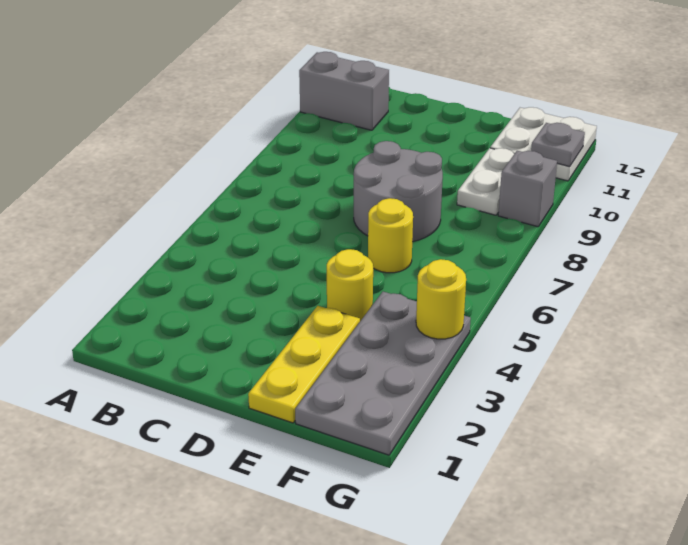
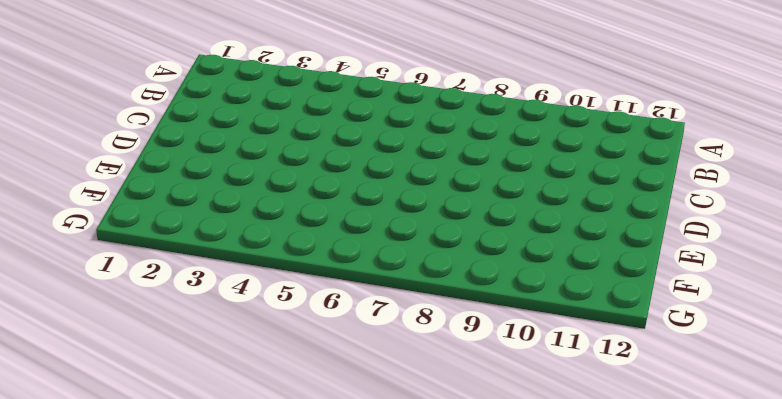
none -> grey 1x2 brick [299,52,389,130]
none -> grey 2x2 round brick [354,141,443,242]

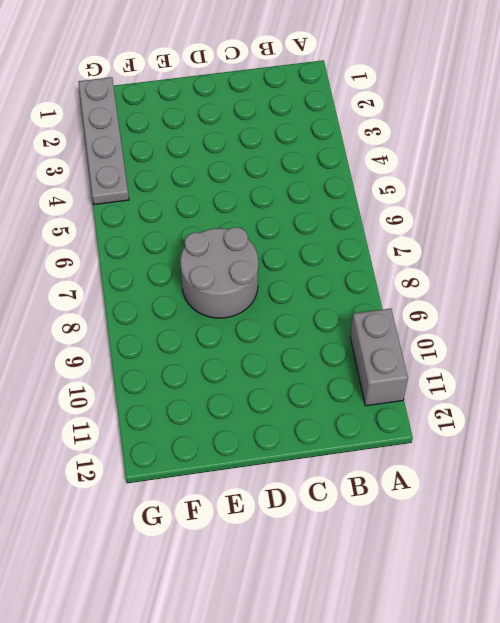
grey 1x2 brick [350,309,408,406] -> grey 1x2 brick turned to [299,52,389,130]
grey 1x4 plate [78,77,129,205] -> grey 2x4 plate [295,292,471,455]
none -> yellow 1x3 plate [248,306,360,423]
none -> yellow 1x1 round brick [327,249,373,321]

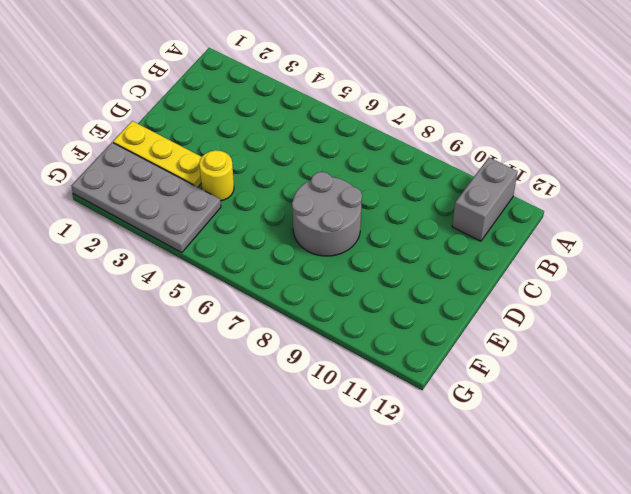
none -> yellow 1x1 round brick [368,198,413,273]
none -> white 1x2 plate [457,148,514,215]

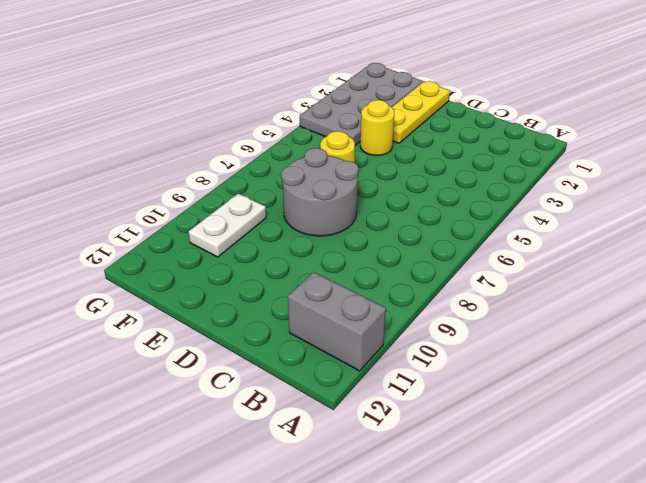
none -> white 2x2 plate [490,107,597,181]
none -> grey 1x1 brick [498,151,557,227]

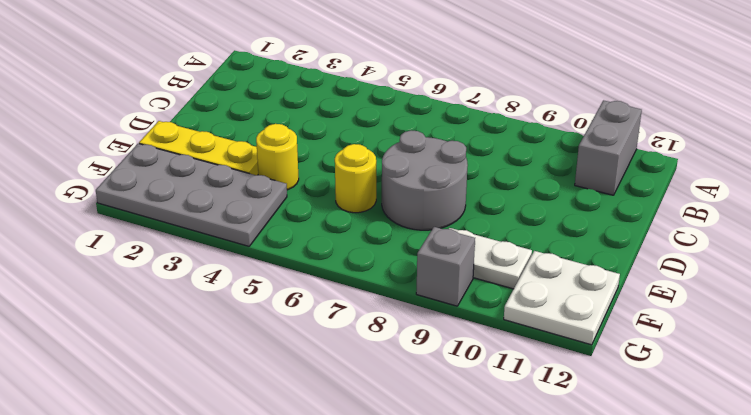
none -> yellow 1x1 round brick [416,259,466,339]
none -> grey 1x1 plate [531,123,585,167]

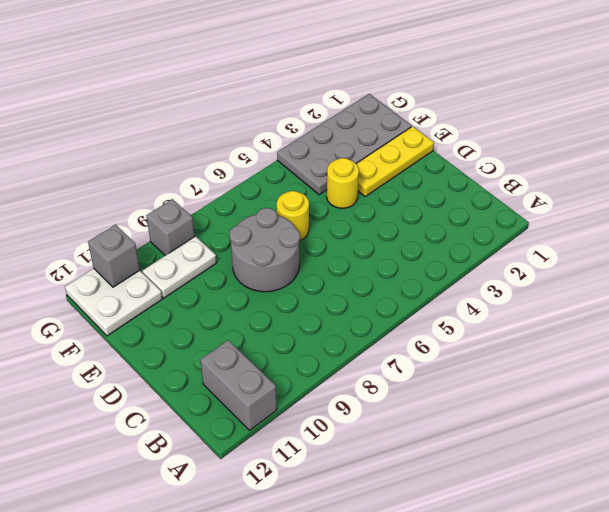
grey 1x1 brick [88,225,140,287] -> grey 1x1 plate [531,123,585,167]
none -> yellow 1x1 round brick [416,259,466,339]

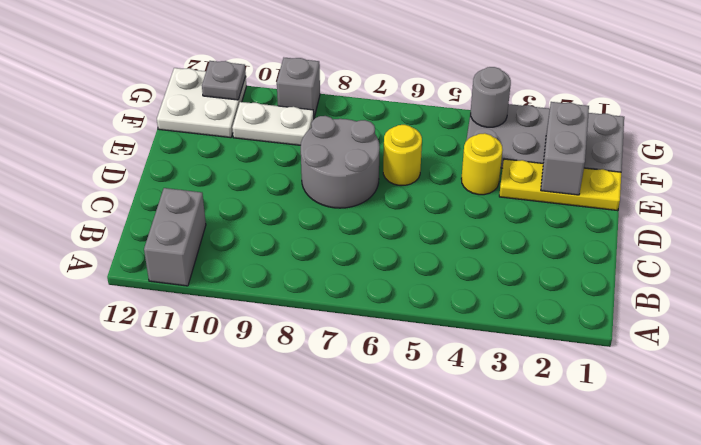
grey 1x2 brick [541,102,589,195] -> none
grey 1x1 round brick [471,67,511,127] -> yellow 1x1 round brick [416,259,466,339]

